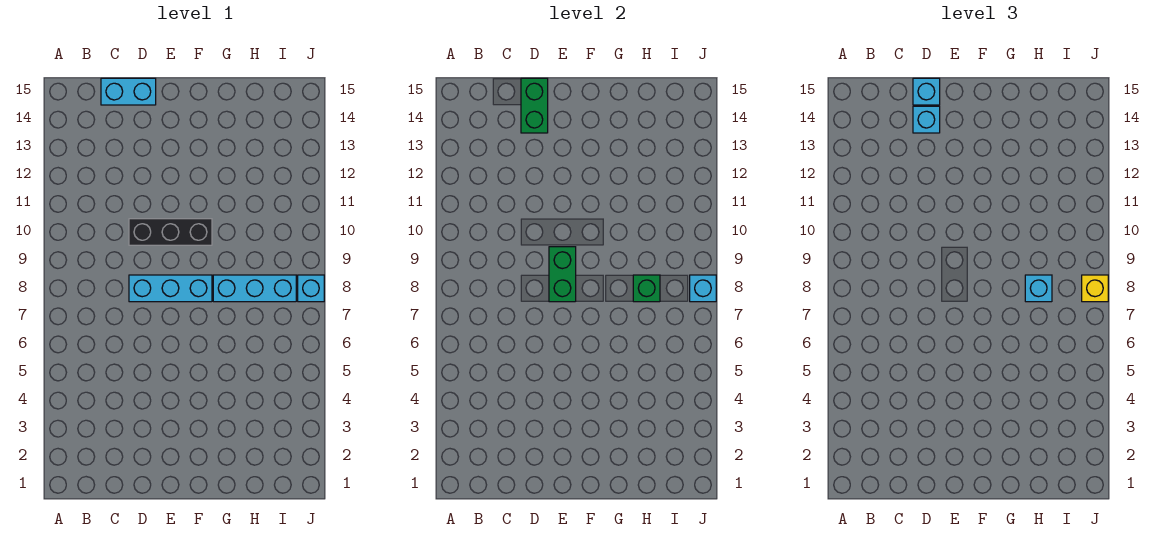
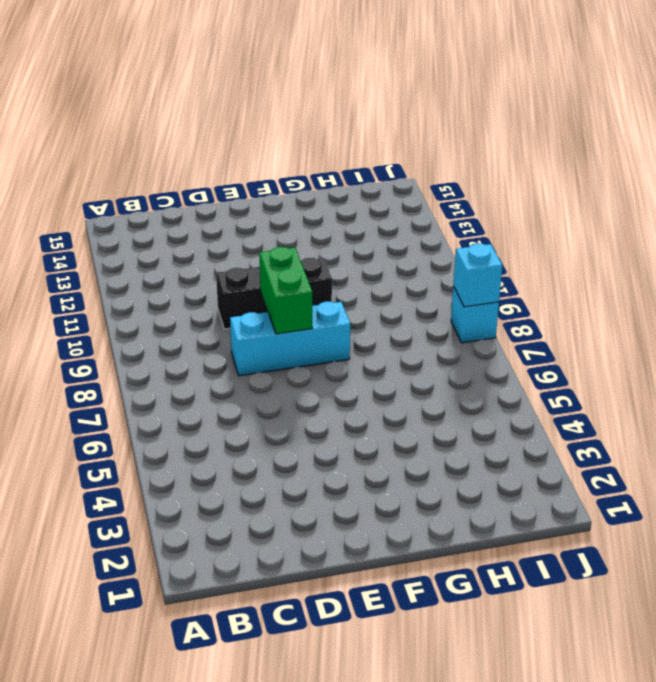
none -> cyan 1x2 brick [101,78,156,105]
none -> cyan 1x3 brick [213,275,296,302]
none -> green 1x2 brick [521,78,548,133]

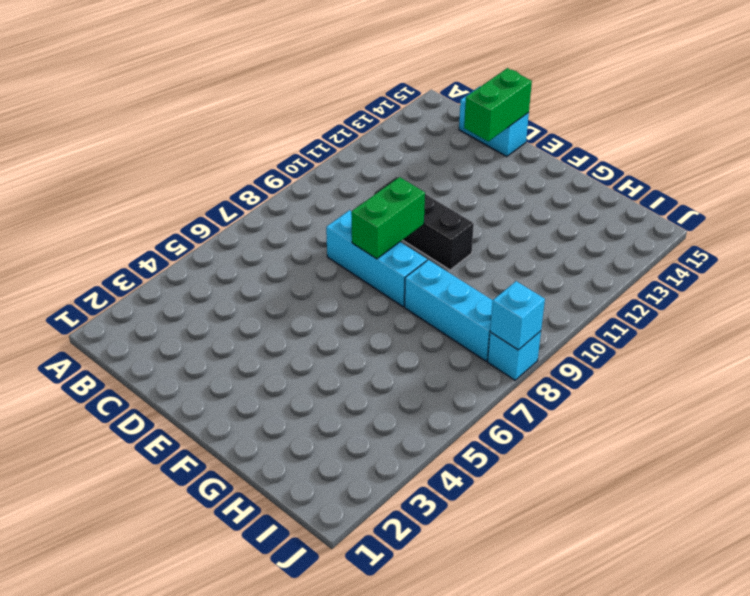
none -> green 1x1 brick [633,275,660,302]
none -> cyan 1x1 brick [913,106,940,133]
none -> cyan 1x1 brick [913,78,940,105]

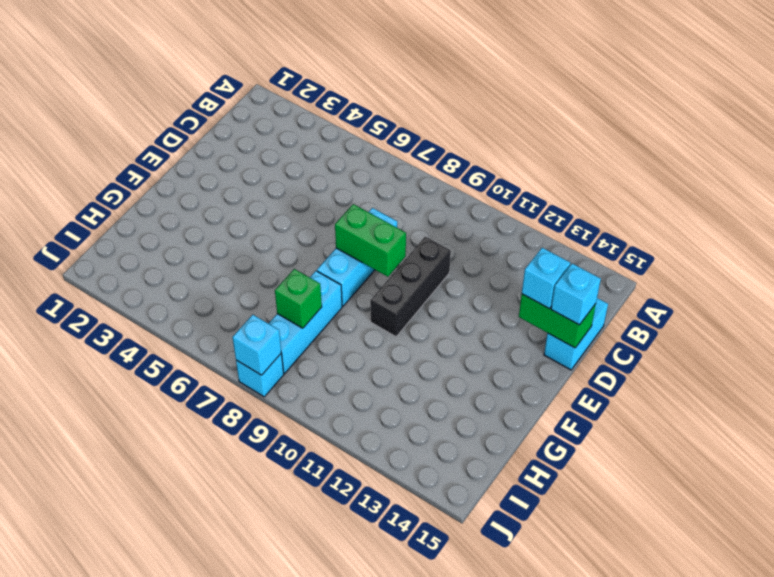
none -> cyan 1x1 brick [1025,275,1052,302]
none -> yellow 1x1 brick [1082,275,1108,302]

